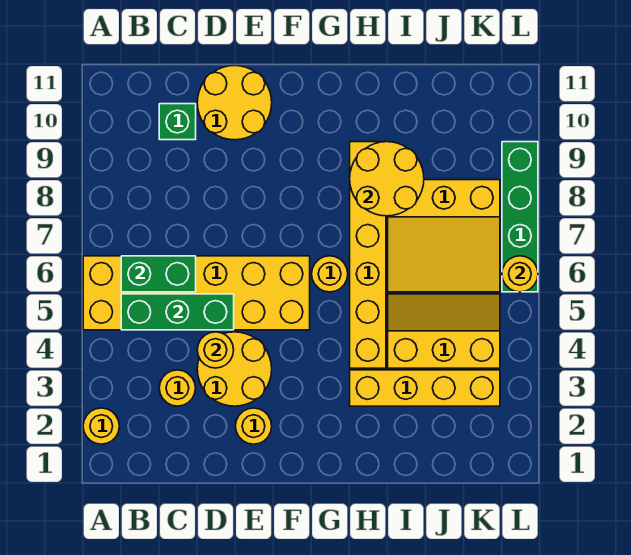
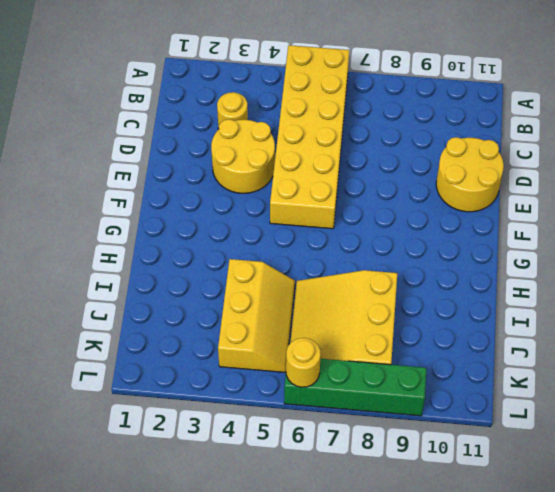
none -> yellow 1x1 round brick [83,408,119,444]
none -> green 1x1 brick [159,104,196,140]
none -> yellow 1x1 round brick [236,408,272,444]

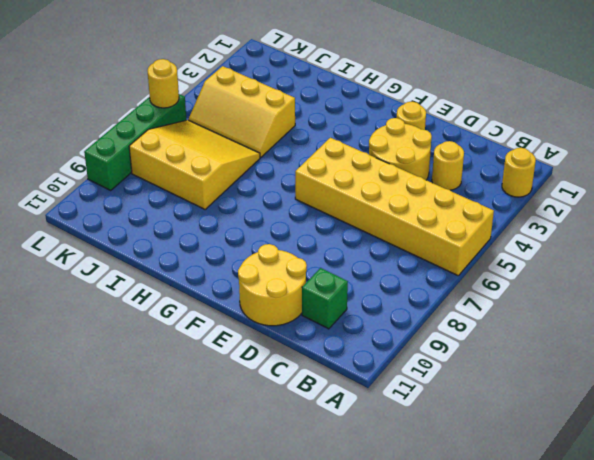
none -> yellow 1x1 round brick [312,256,348,292]
none -> yellow 1x4 brick [350,370,500,406]
none -> yellow 1x6 brick [350,142,386,368]

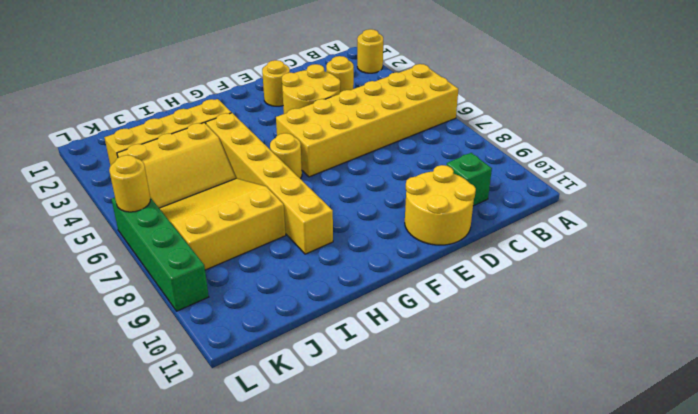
none -> green 1x3 brick [121,294,234,330]
none -> green 1x2 brick [121,256,196,292]
none -> yellow 1x1 round brick [197,332,234,368]

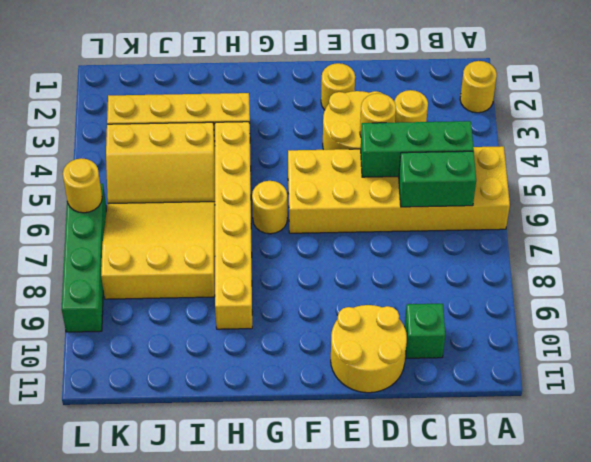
none -> yellow 2x2 round brick [350,142,424,216]

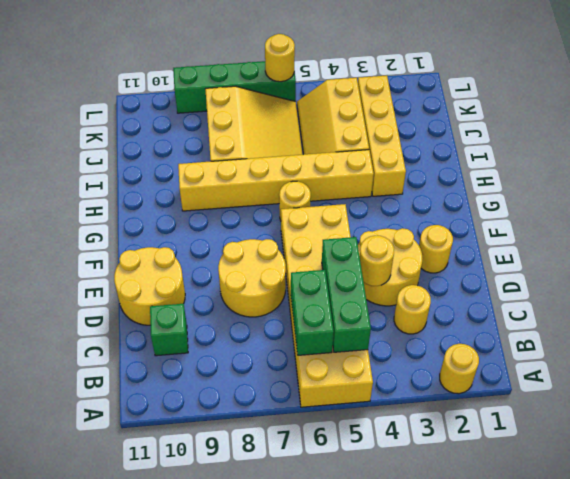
yellow 2x2 round brick [218,239,286,317] -> yellow 2x2 round brick moved to [350,142,424,216]

